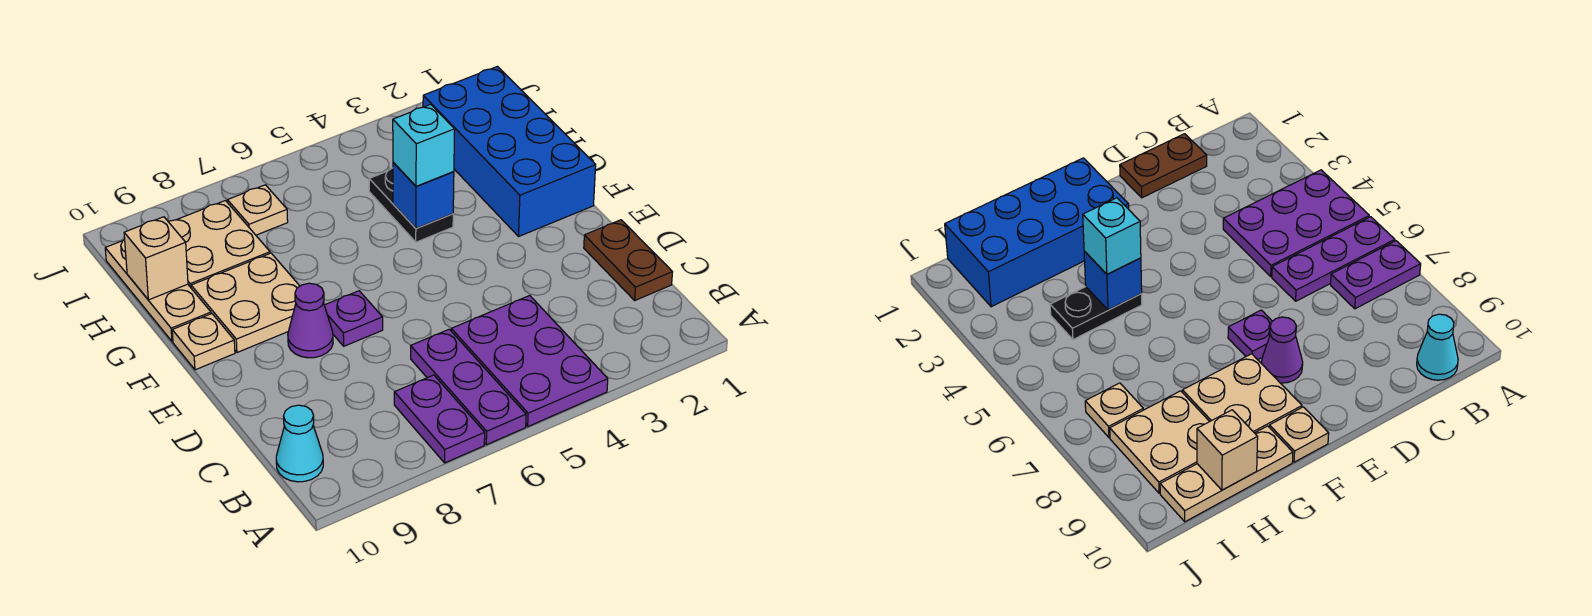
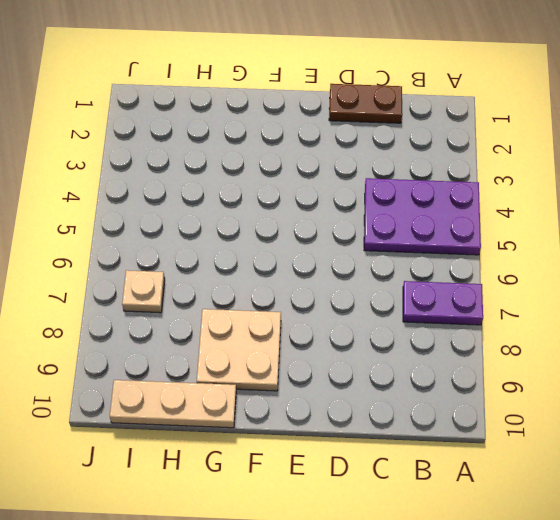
none -> purple 1x3 plate [411,329,526,445]
none -> cyan 1x1 cone [276,405,323,482]
none -> purple 1x1 plate [324,291,383,346]

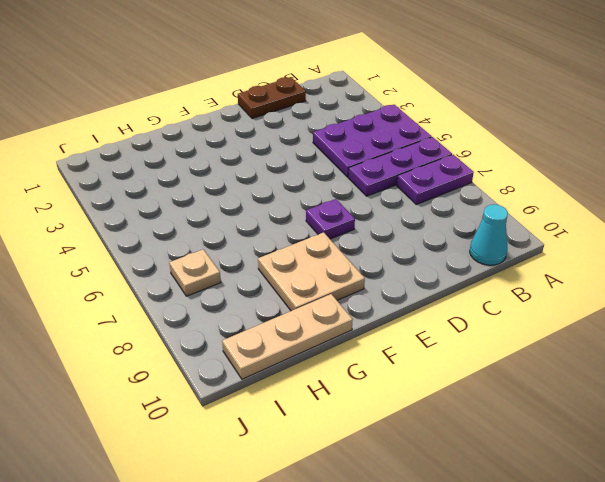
none -> purple 1x1 cone [288,283,333,358]
none -> blue 2x4 brick [423,67,596,236]
none -> tan 1x1 plate [172,314,235,370]

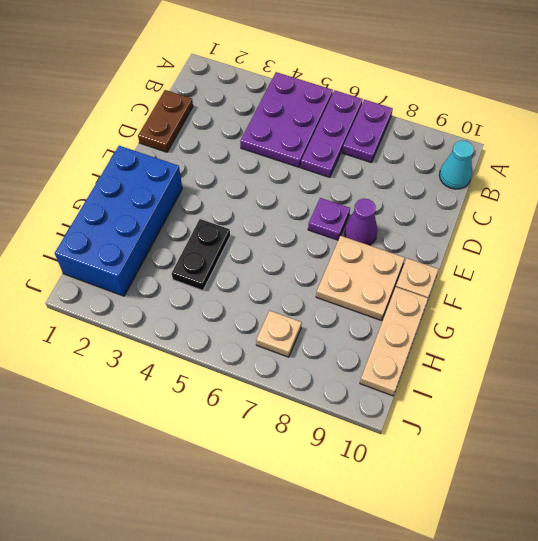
none -> tan 2x2 plate [169,201,270,287]
none -> blue 1x1 brick [393,162,454,228]
none -> tan 1x1 brick [124,217,188,300]

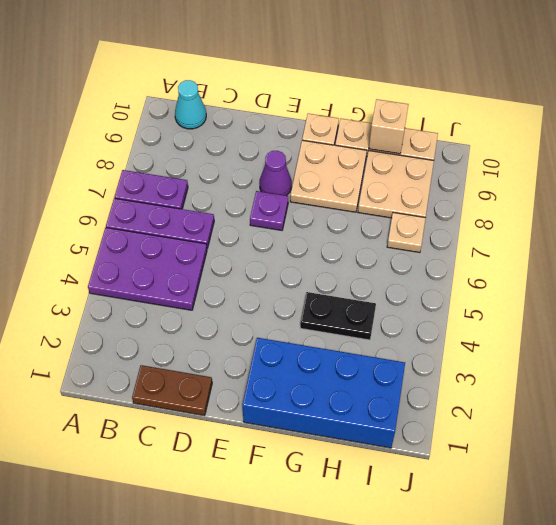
none -> blue 1x1 brick [393,162,454,228]
none -> cyan 1x1 brick [393,105,455,186]

